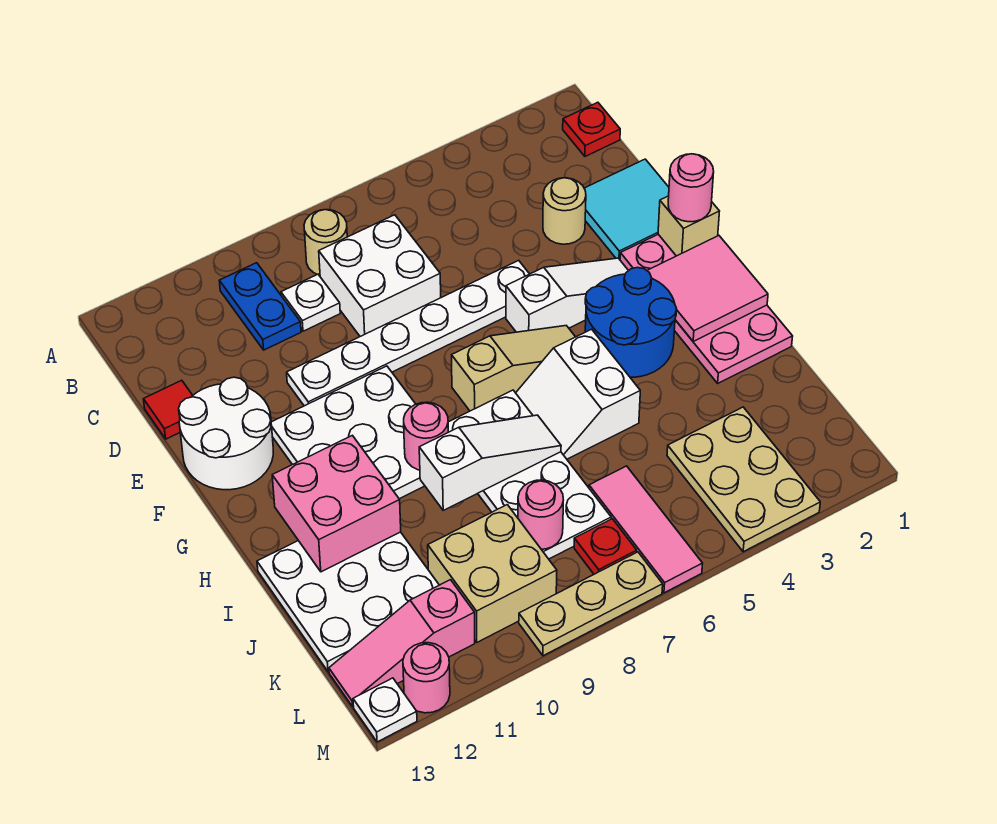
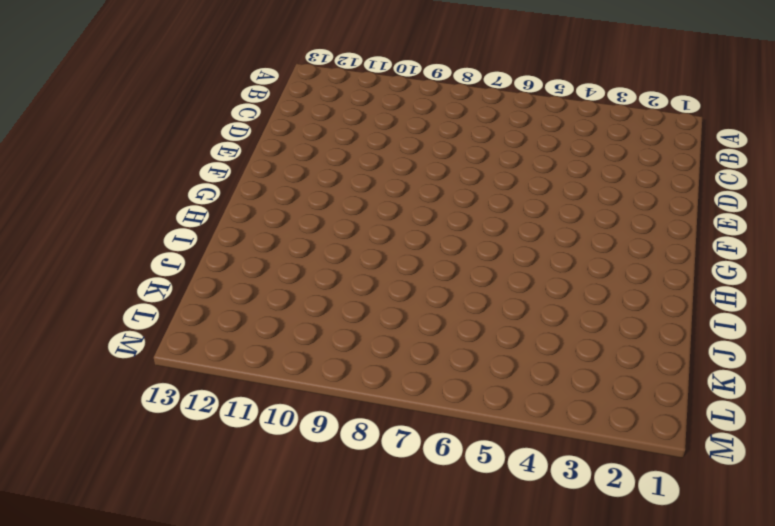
none -> red 1x1 plate [563,102,620,156]
none -> tan 1x1 round brick [304,210,347,275]
none -> blue 1x2 plate [219,263,301,350]
none -> white 2x2 brick [319,215,441,336]

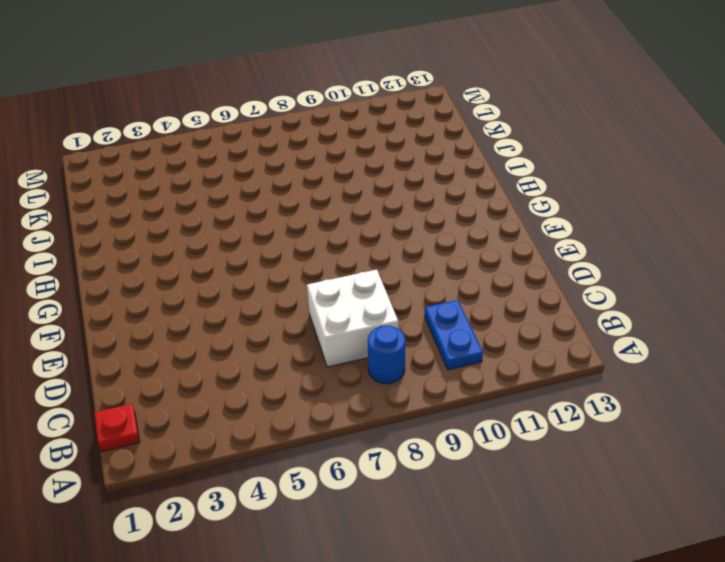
blue 1x1 round brick [368,326,405,384] -> tan 1x1 round brick [304,210,347,275]
none -> white 1x1 plate [281,274,340,331]
none -> cyan 2x2 tile [584,159,669,259]
none -> tan 1x1 round brick [543,178,586,244]
none -> red 1x1 tile [143,380,193,439]

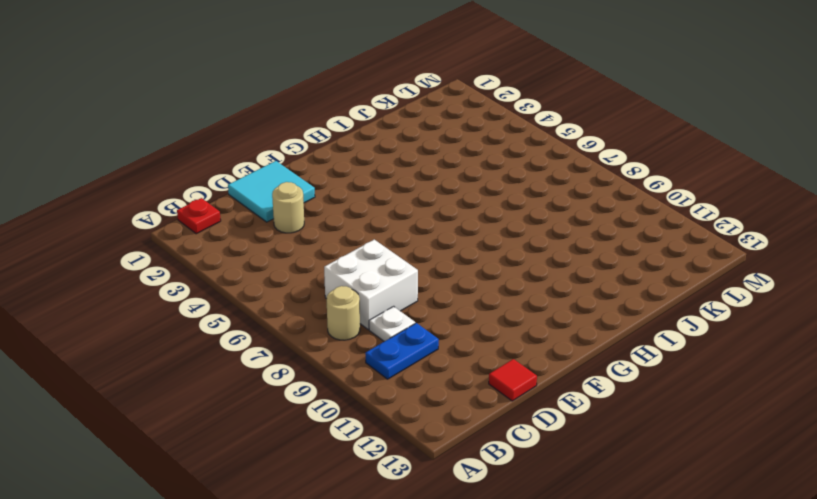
none -> white 1x6 plate [287,260,529,406]
none -> white 2x2 round brick [179,377,273,490]
none -> pink 2x4 plate [620,234,793,383]
none -> white 1x3 slope [506,258,628,332]

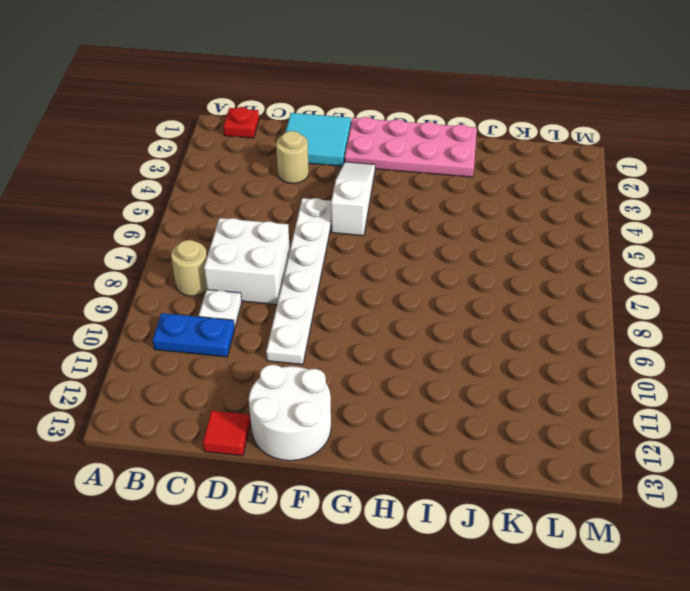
none -> white 3x3 plate [271,366,425,499]
none -> blue 2x2 round brick [585,267,677,377]
none -> tan 1x3 slope [452,326,575,411]
none -> white 2x2 slope [516,329,640,459]

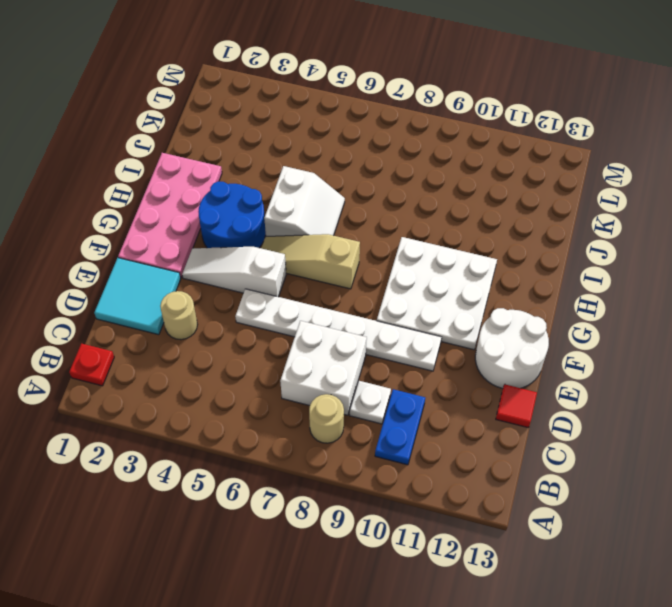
none -> white 2x4 plate [448,390,611,559]
none -> white 3x3 plate [257,532,439,672]
none -> tan 2x3 plate [667,407,820,552]
none -> pink 1x3 tile [589,466,703,593]

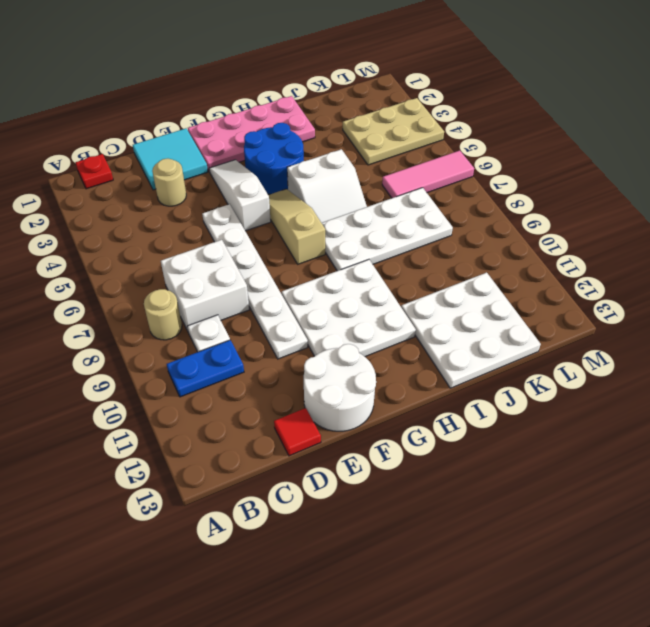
none -> tan 2x2 brick [428,505,557,642]
none -> red 1x1 plate [574,519,637,574]
none -> pink 1x3 slope [329,580,475,707]
none -> tan 1x3 plate [519,552,663,656]

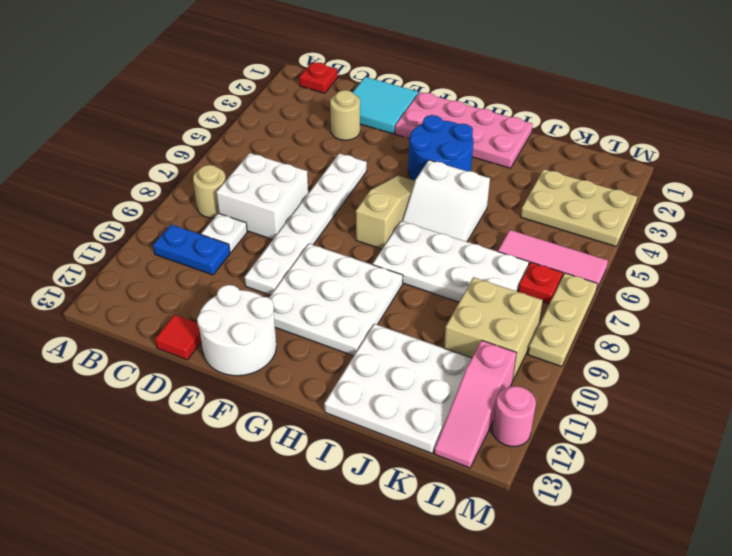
none -> white 1x3 slope [506,258,628,332]
none -> white 1x1 plate [353,678,417,742]
none -> tan 1x1 brick [658,196,720,256]
none -> pink 2x2 tile [647,236,768,341]

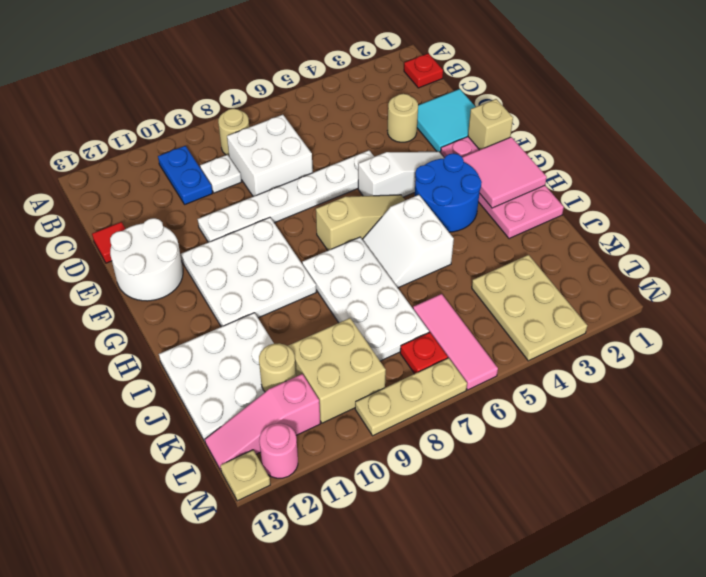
tan 1x1 round brick [259,343,296,392] -> none
tan 1x1 plate [220,450,270,501] -> white 1x1 plate [353,678,417,742]
none -> pink 1x1 round brick [404,402,448,470]
none -> pink 2x2 brick [272,435,401,572]
none -> white 1x3 slope [419,415,561,510]
none -> pink 1x1 round brick [518,480,563,549]

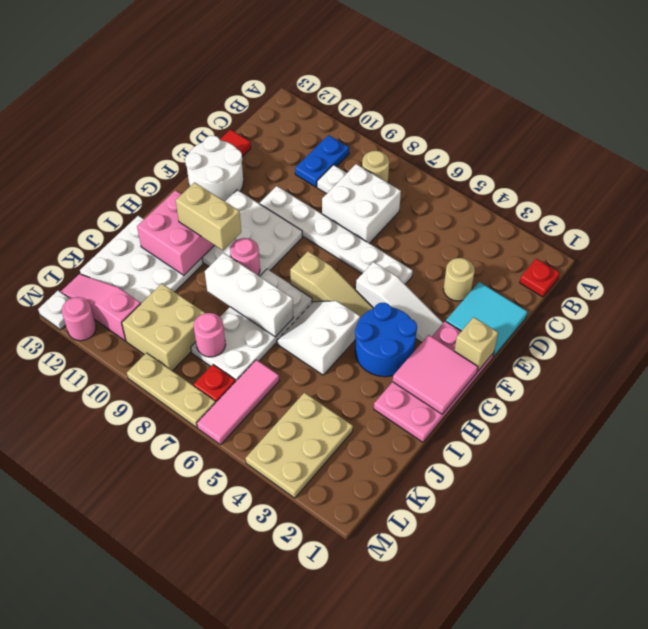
tan 1x2 brick [176,182,241,250] -> none
white 1x3 brick [205,253,293,337] -> white 1x3 slope [419,415,561,510]
none -> pink 1x1 round brick [668,154,714,222]

